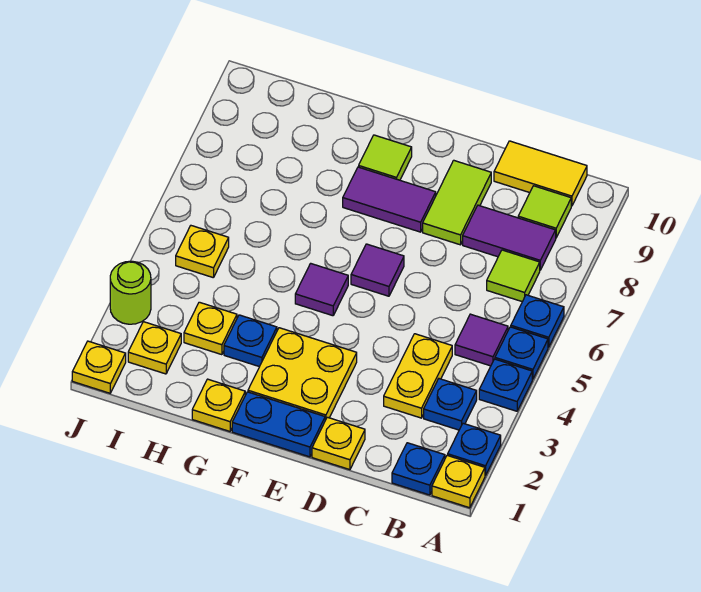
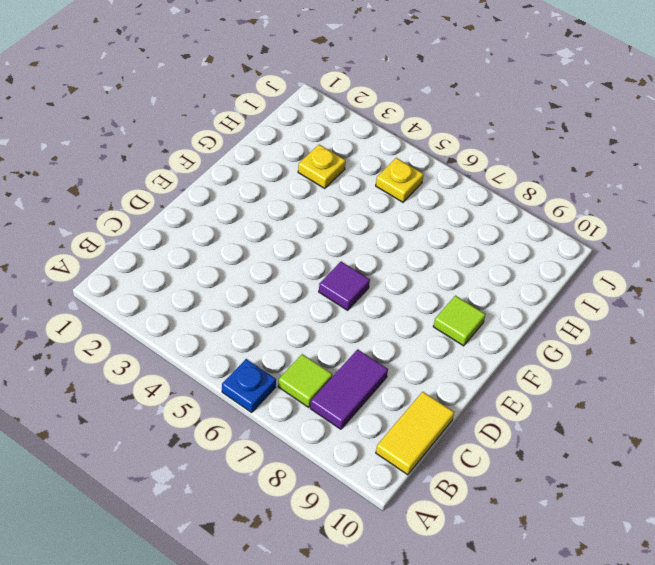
none -> yellow 1x1 plate [432,455,485,508]
none -> blue 1x1 plate [448,423,501,476]
none -> blue 1x1 plate [479,359,532,411]

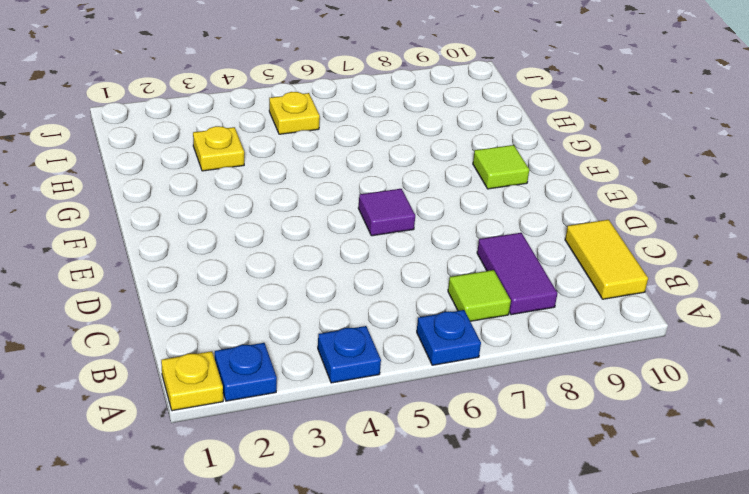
none -> blue 1x1 plate [495,327,548,379]
none -> blue 1x1 plate [392,443,445,495]
none -> blue 1x1 plate [424,379,477,430]

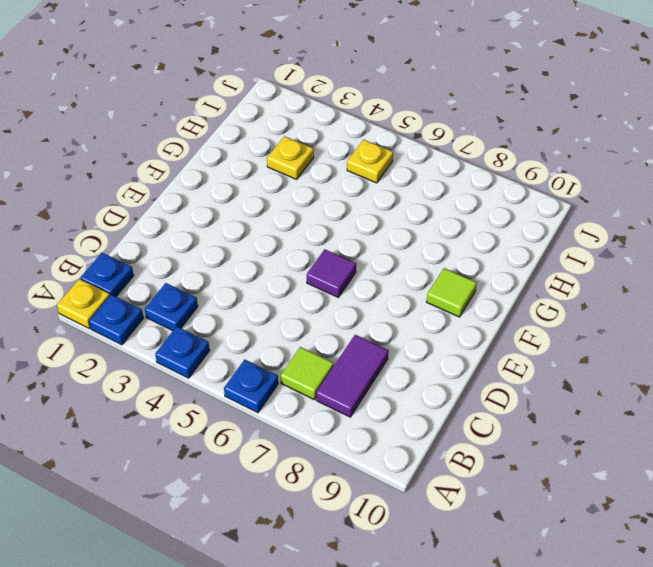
none -> blue 1x1 plate [495,327,548,379]
none -> purple 1x1 tile [455,314,508,366]
none -> lime 1x1 tile [518,186,571,237]

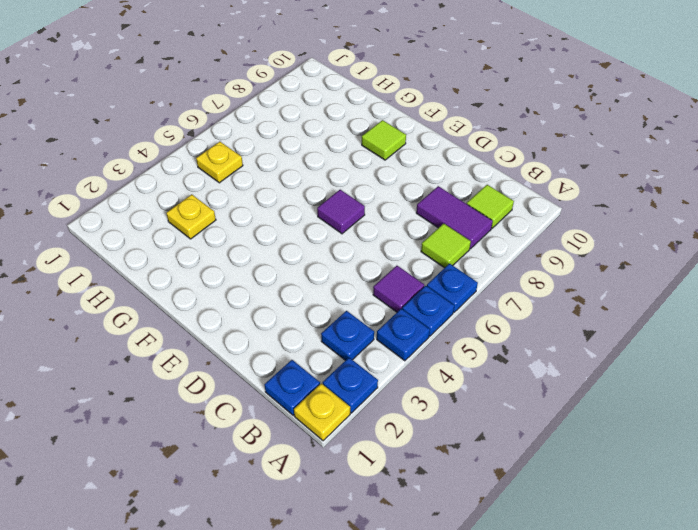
none -> yellow 1x2 tile [494,141,587,206]
none -> yellow 1x2 plate [384,334,452,418]
none -> yellow 1x1 plate [312,417,365,470]

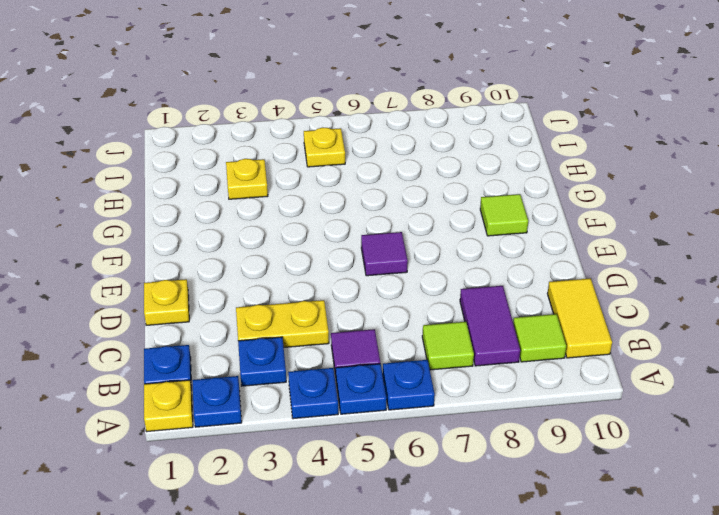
none -> lime 1x2 tile [423,160,491,245]
none -> blue 1x2 plate [232,392,325,457]
none -> yellow 2x2 plate [248,328,357,420]

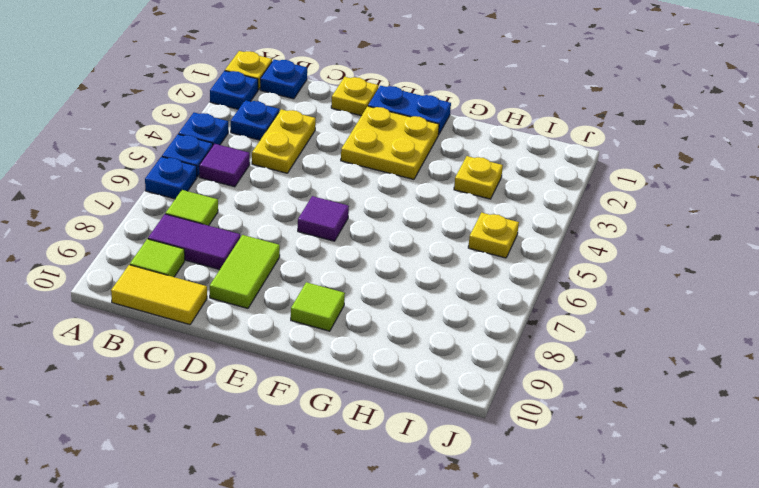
none -> purple 1x2 tile [343,167,436,232]
none -> purple 1x1 tile [295,263,348,316]
none -> yellow 1x1 plate [192,379,245,431]

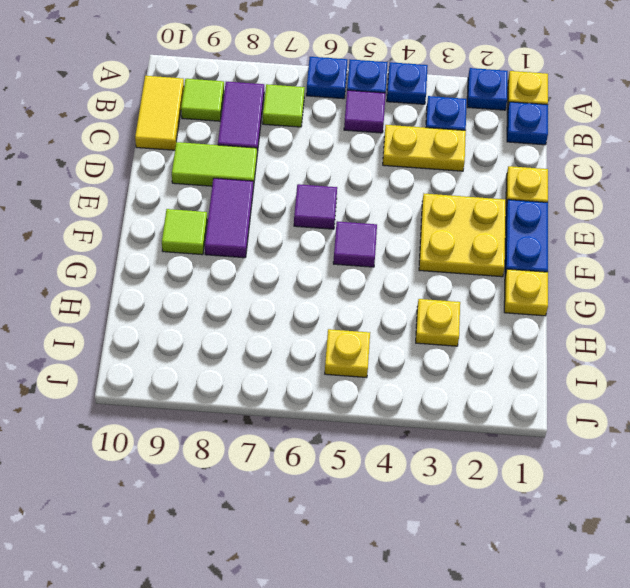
none -> blue 1x1 plate [224,315,277,367]
none -> yellow 1x1 plate [128,322,181,374]
none -> yellow 1x1 plate [72,341,126,393]

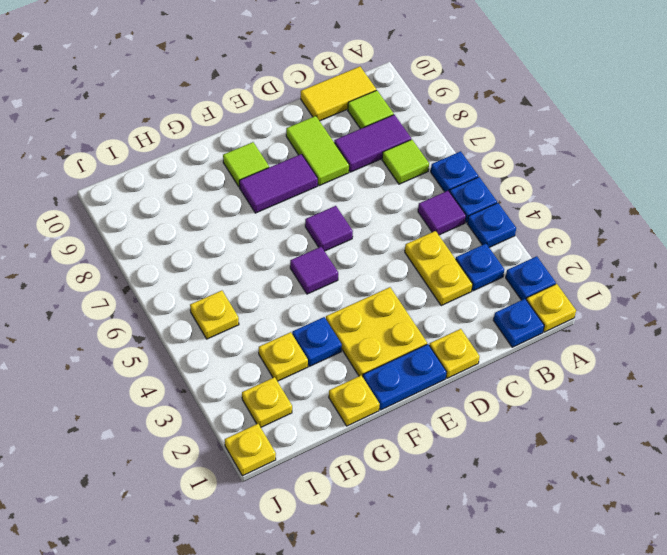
none -> lime 1x1 round brick [110,261,151,324]

